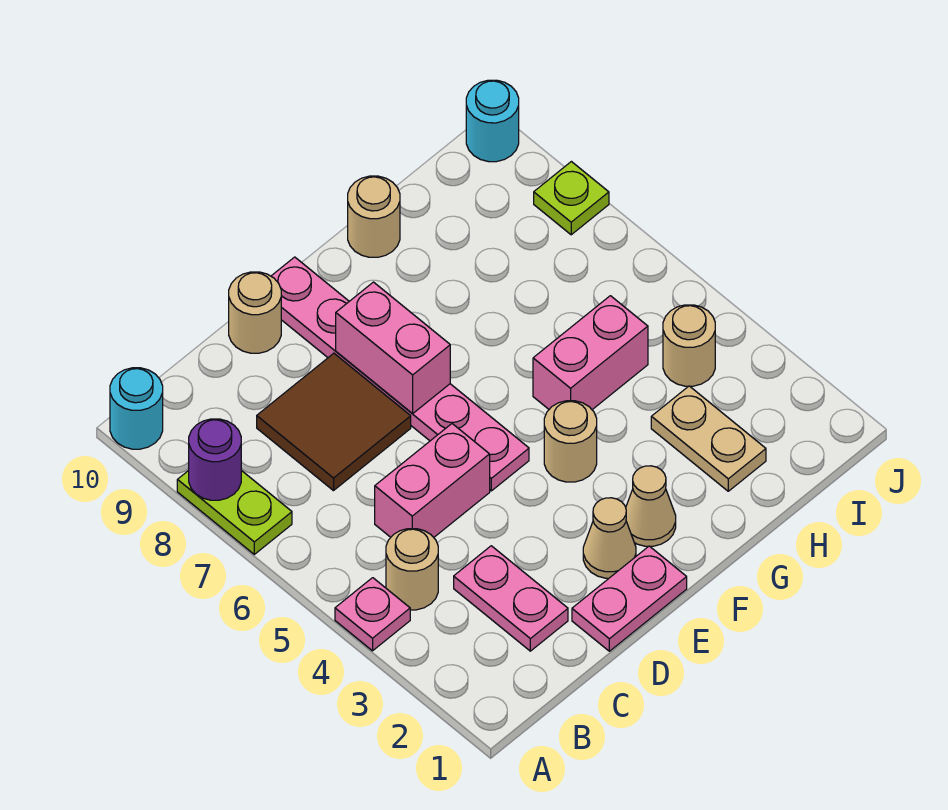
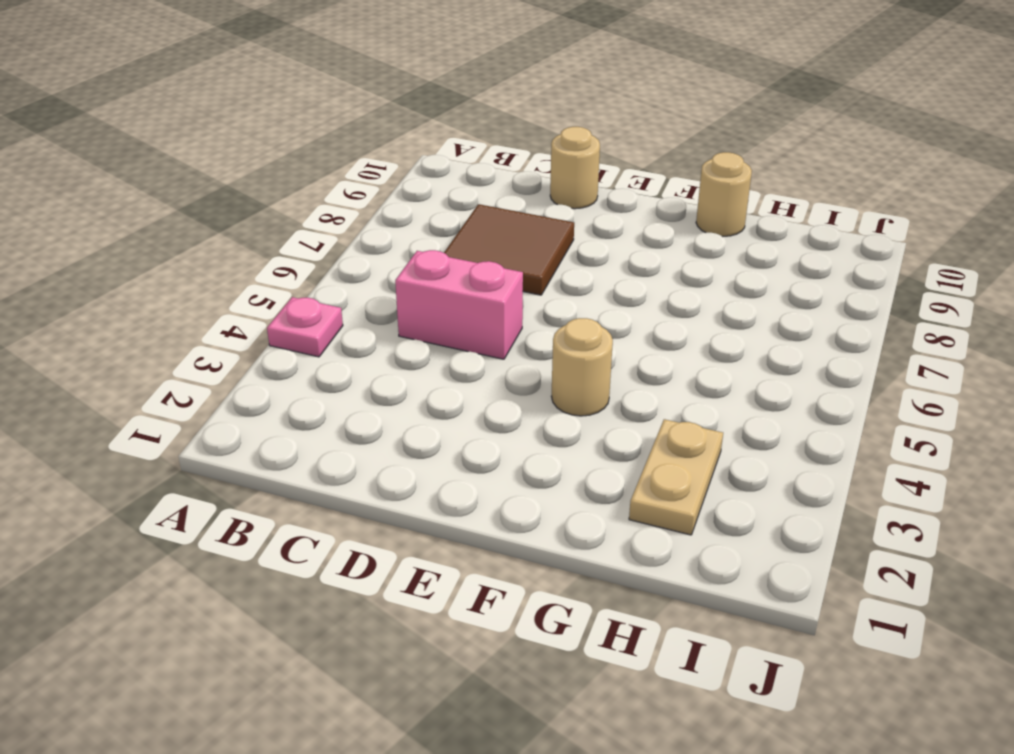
none -> lime 1x2 plate [177,470,292,554]
none -> cyan 1x1 round brick [110,368,163,449]
none -> tan 1x1 round brick [386,529,438,610]

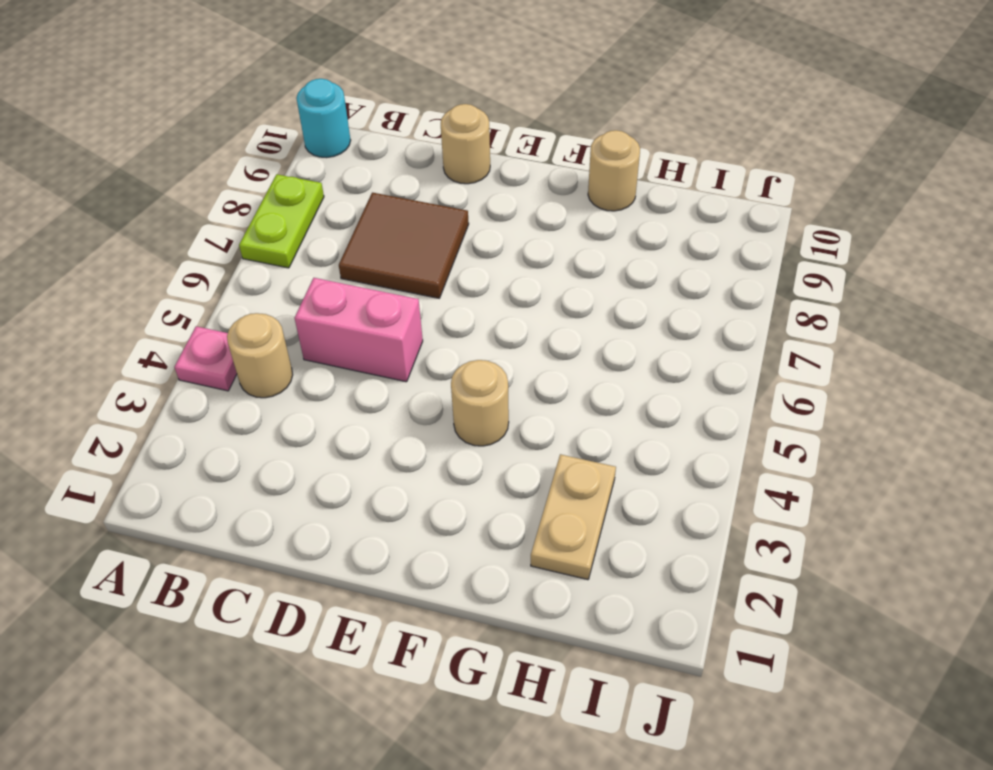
none -> pink 1x2 plate [454,546,568,651]
none -> pink 1x2 plate [572,546,687,651]
none -> tan 1x1 cone [583,498,636,578]

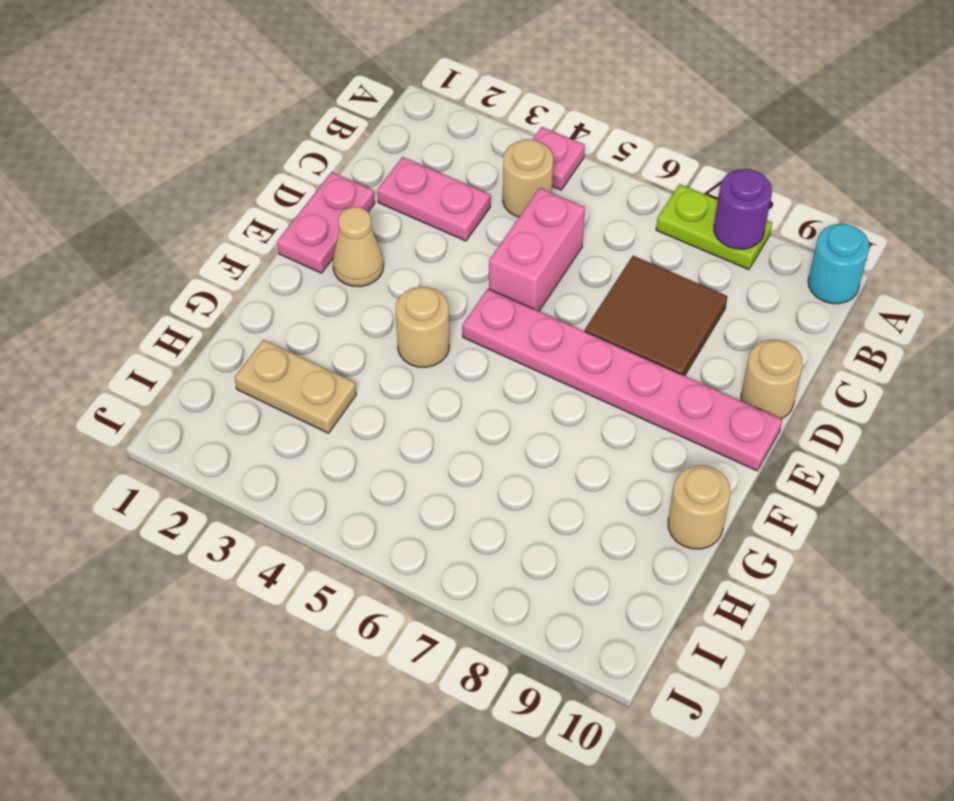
none -> tan 1x1 cone [626,466,676,546]
none -> pink 1x2 brick [533,296,648,410]
none -> tan 1x1 round brick [663,305,715,386]

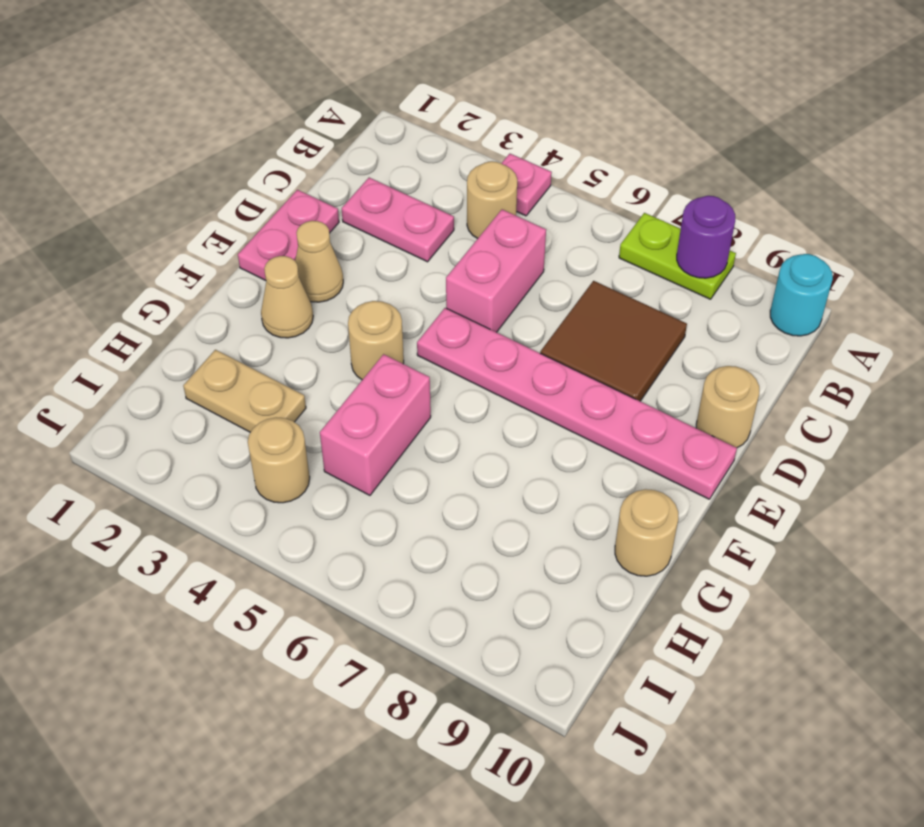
none -> lime 1x1 plate [534,162,609,235]
none -> cyan 1x1 round brick [466,80,519,162]
none -> pink 1x2 brick [336,282,450,413]

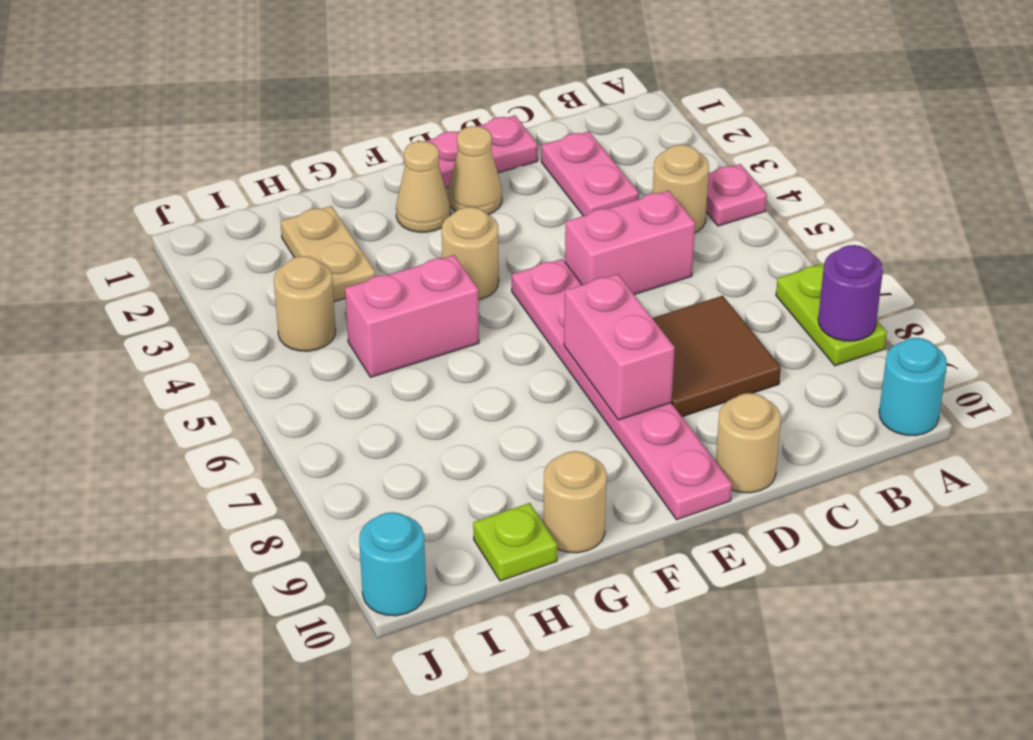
lime 1x1 plate [473,503,557,581] -> lime 1x1 plate moved to [534,162,609,235]

